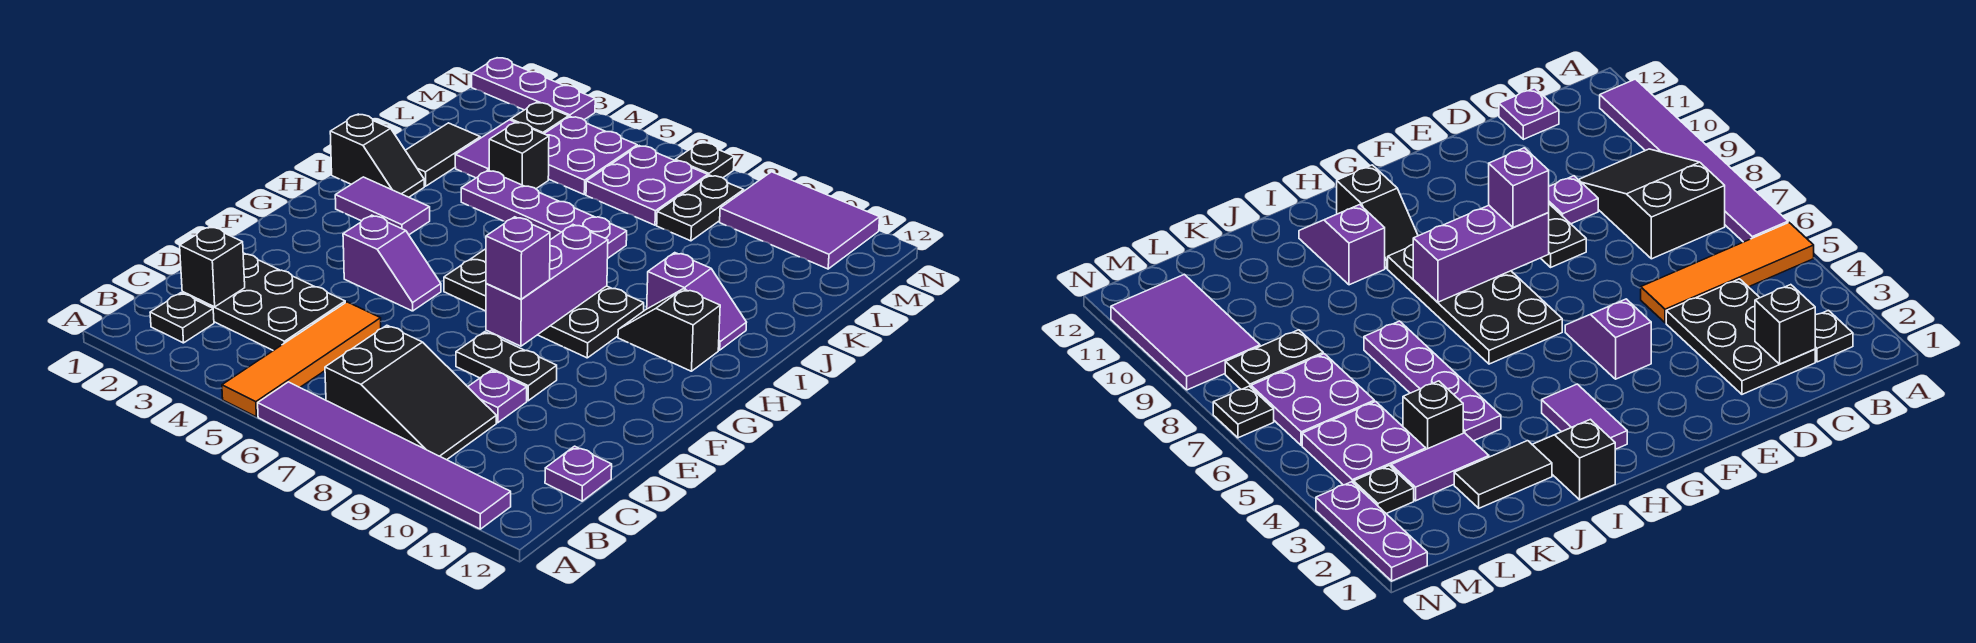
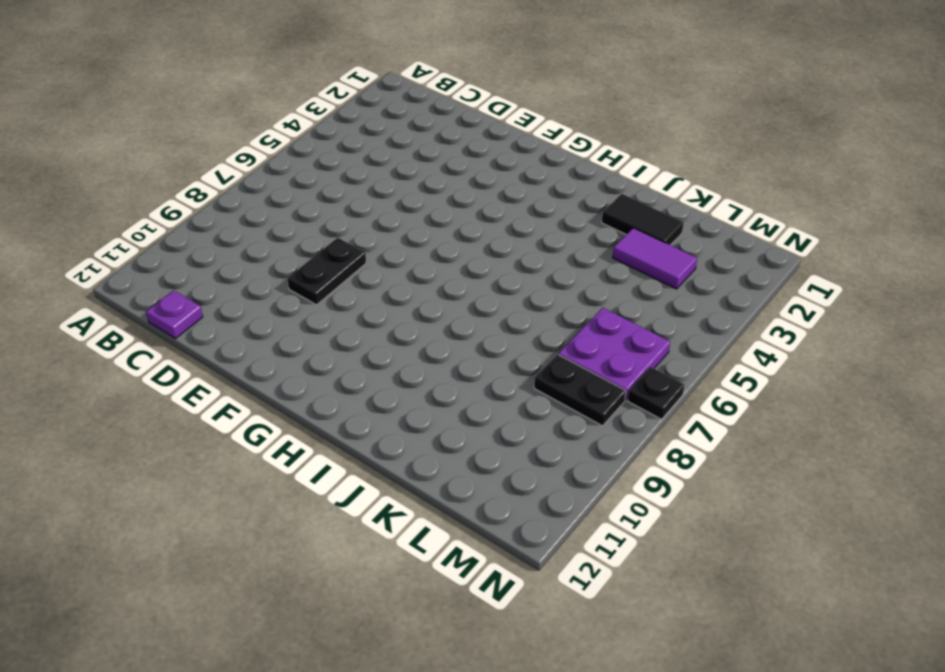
none -> orange 1x4 tile [222,302,381,417]
none -> purple 1x6 tile [258,382,511,529]
none -> black 1x1 plate [150,293,214,343]

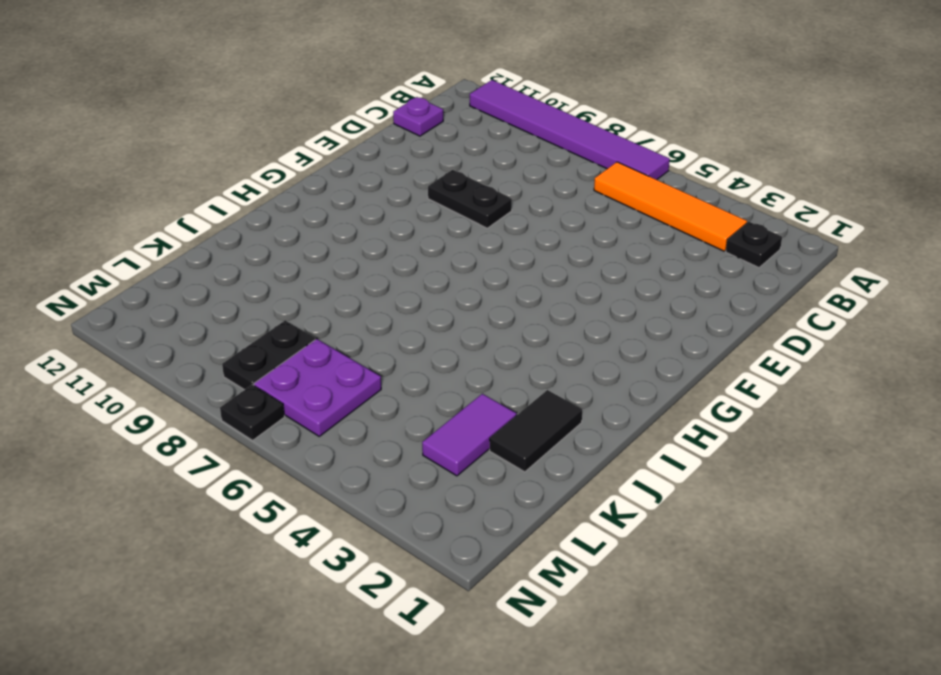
orange 1x4 tile [594,162,747,251] -> orange 1x4 tile turned to [222,302,381,417]
none -> black 2x3 slope [325,325,496,460]
none -> black 2x3 plate [182,253,345,351]
none -> purple 1x1 plate [468,370,527,423]

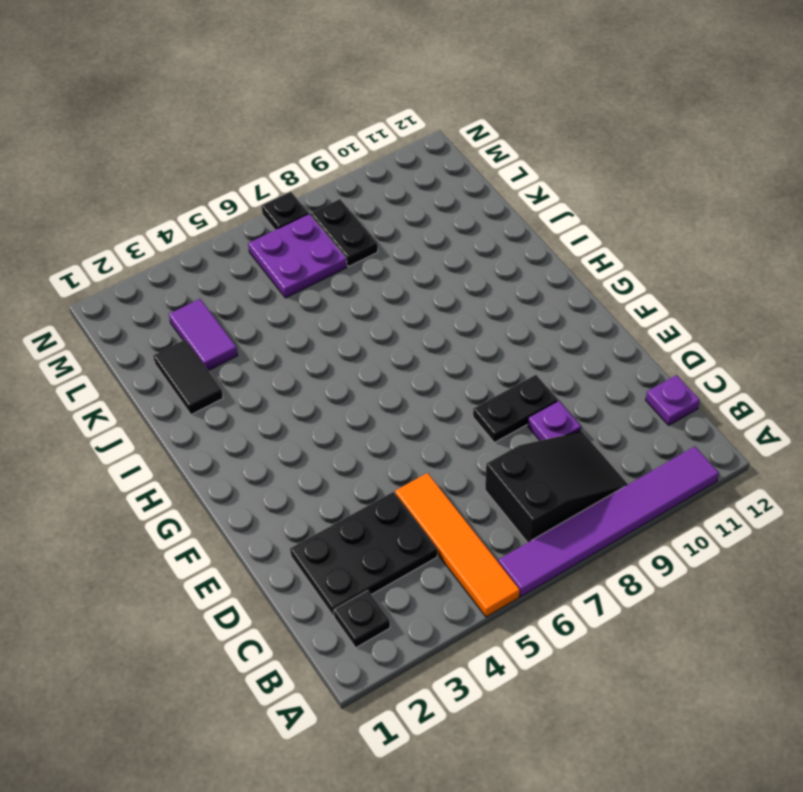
none -> purple 1x2 slope [343,215,441,311]
none -> black 2x4 plate [444,249,644,358]
none -> purple 1x2 tile [335,177,430,235]

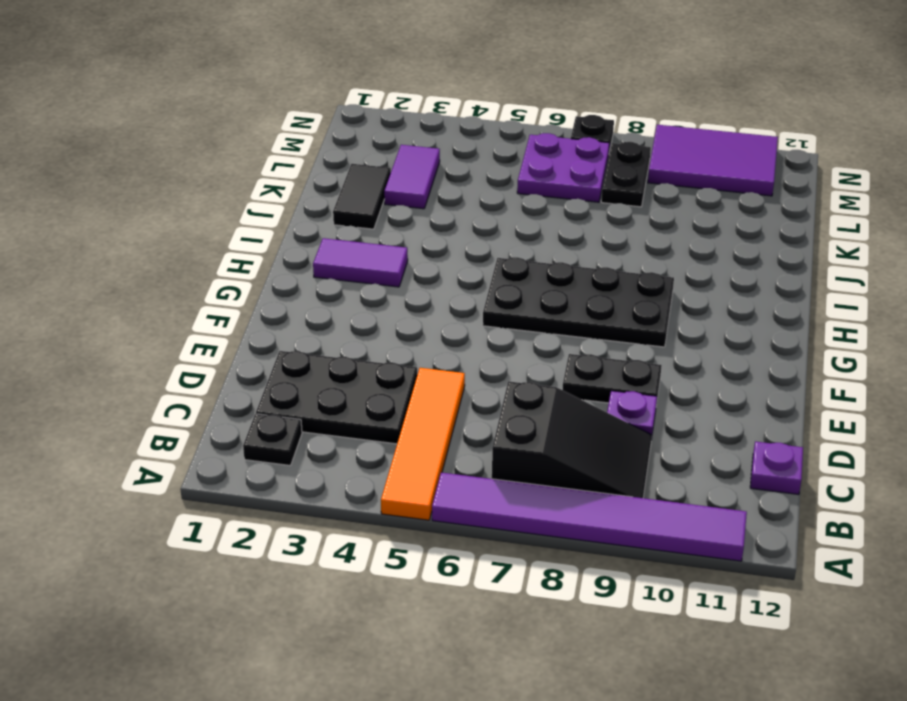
none -> purple 1x2 slope [343,215,441,311]
none -> black 1x2 slope [618,289,720,371]
none -> black 1x2 slope [330,114,424,197]

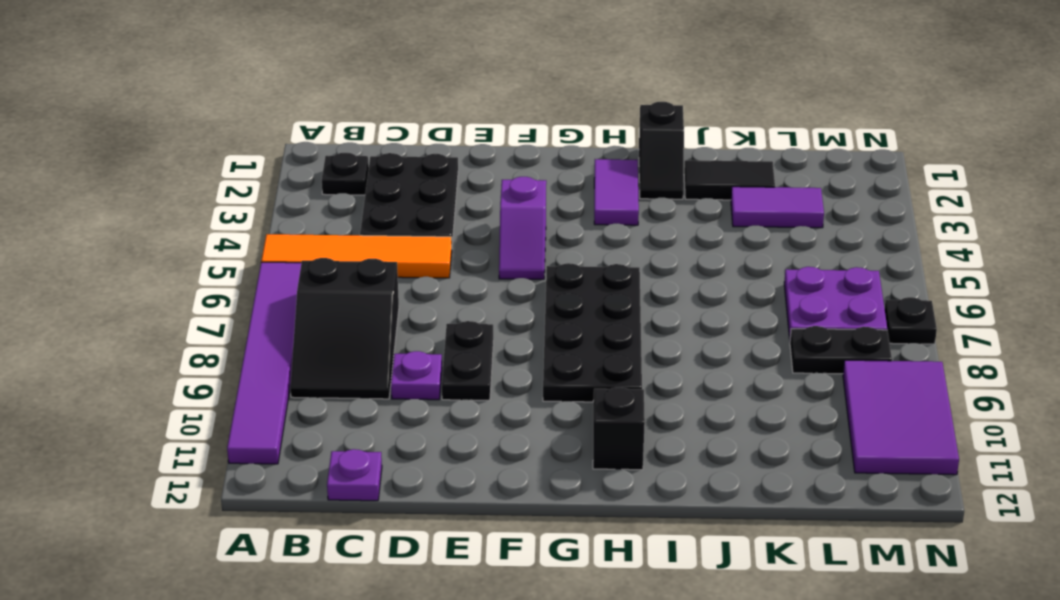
none -> purple 1x2 slope [647,253,747,350]
none -> purple 1x4 plate [461,170,627,258]
none -> black 1x1 brick [489,122,549,189]

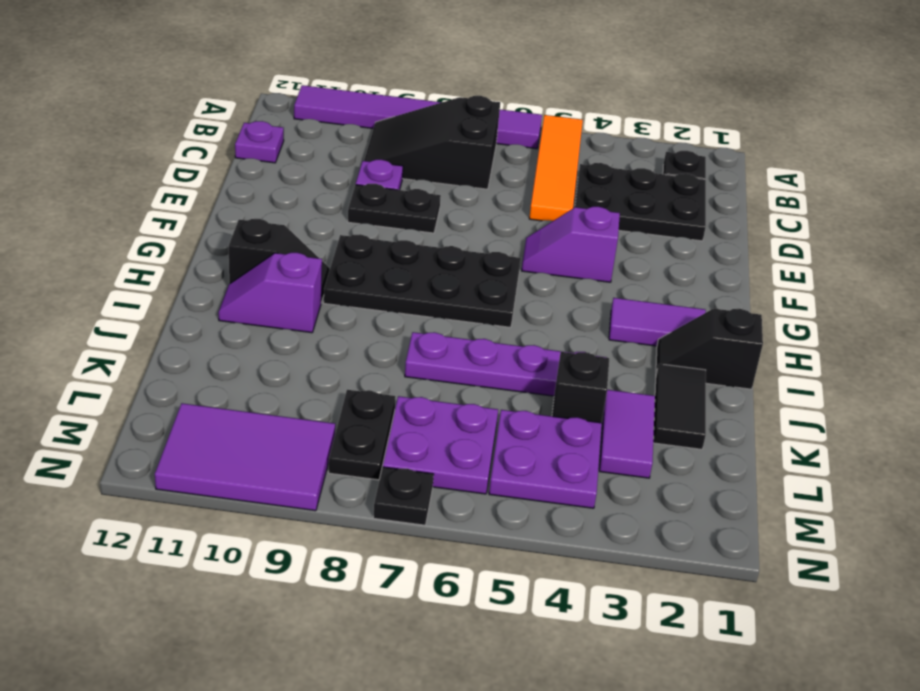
none -> black 1x1 plate [511,102,569,134]
none -> purple 1x3 plate [472,58,595,120]
none -> black 1x1 brick [180,227,245,307]

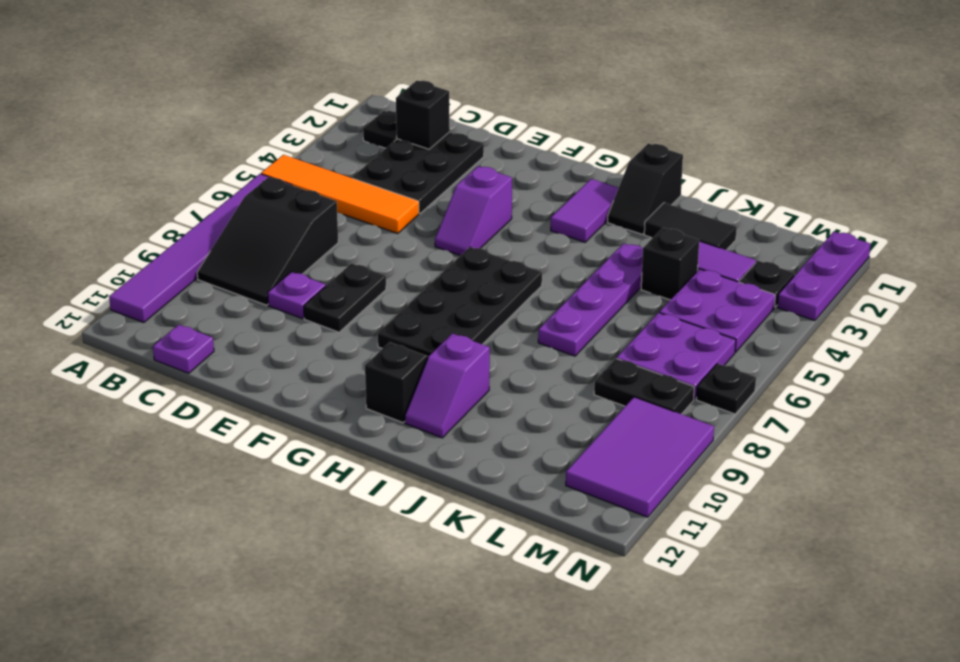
none -> purple 1x3 brick [486,225,608,346]
none -> purple 1x1 brick [486,217,550,299]

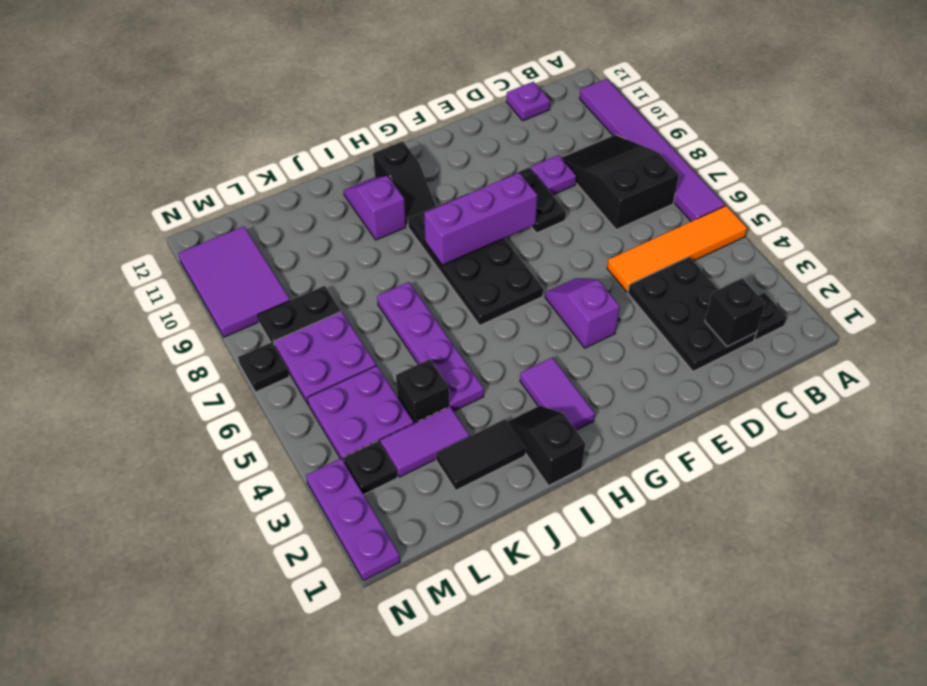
none -> purple 1x1 brick [486,217,550,299]

